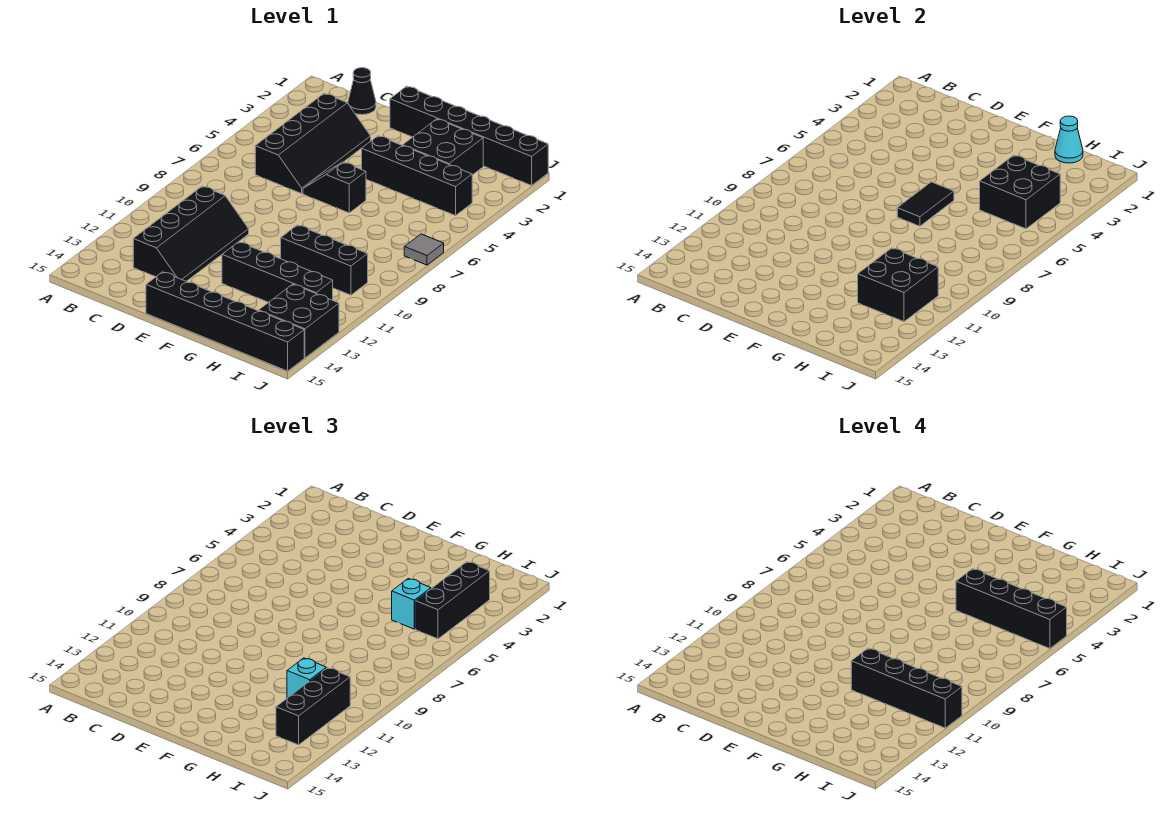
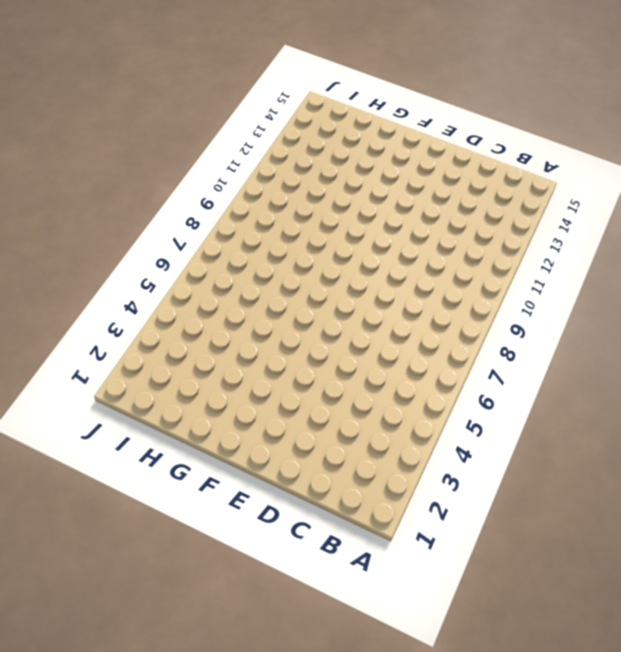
none -> black 1x1 cone [348,68,376,115]
none -> black 2x4 slope [255,93,371,194]
none -> black 2x4 slope [133,186,249,281]

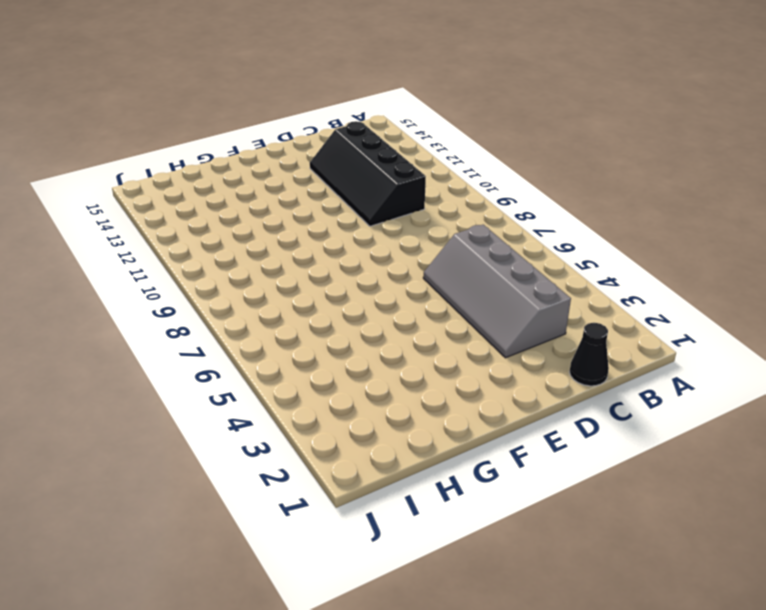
grey 2x4 slope [423,225,571,358] -> black 2x4 slope [255,93,371,194]
none -> black 1x6 brick [390,86,548,185]
none -> black 1x2 slope [303,162,366,213]
none -> black 1x6 brick [146,272,304,371]

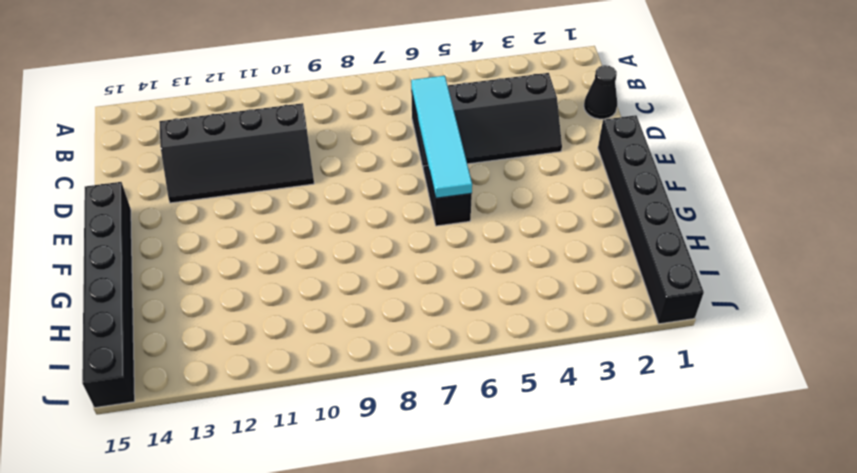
cyan 1x4 tile [411,76,472,198] -> black 1x2 tile [897,182,954,226]
none -> black 1x4 brick [362,136,472,216]
none -> black 1x4 brick [222,242,333,302]
none -> black 2x2 brick [403,119,483,175]

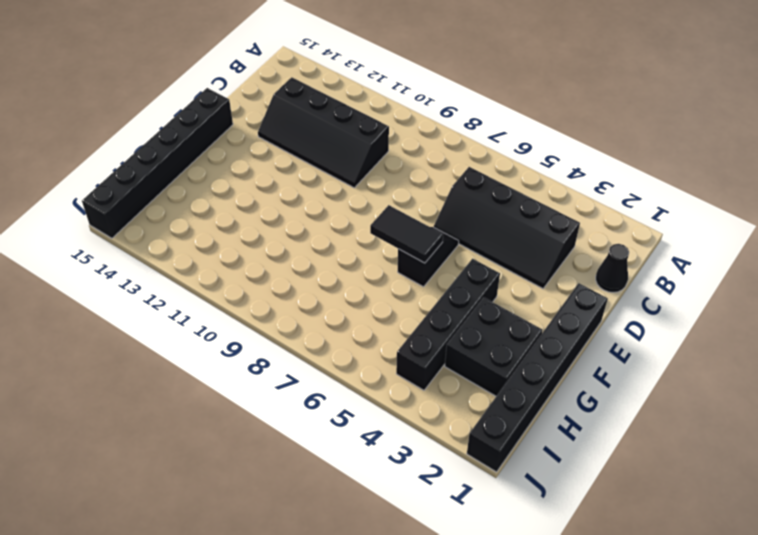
none -> black 1x4 brick [222,242,333,302]
none -> black 1x3 brick [281,225,368,295]
none -> black 2x2 brick [259,284,339,358]

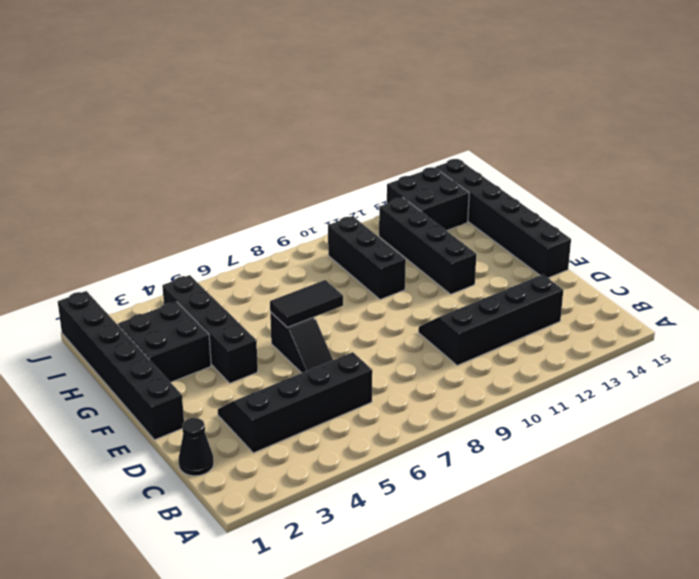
none -> grey 1x1 tile [404,234,444,265]
none -> cyan 1x1 cone [1055,116,1083,163]
none -> black 2x2 brick [980,155,1060,229]

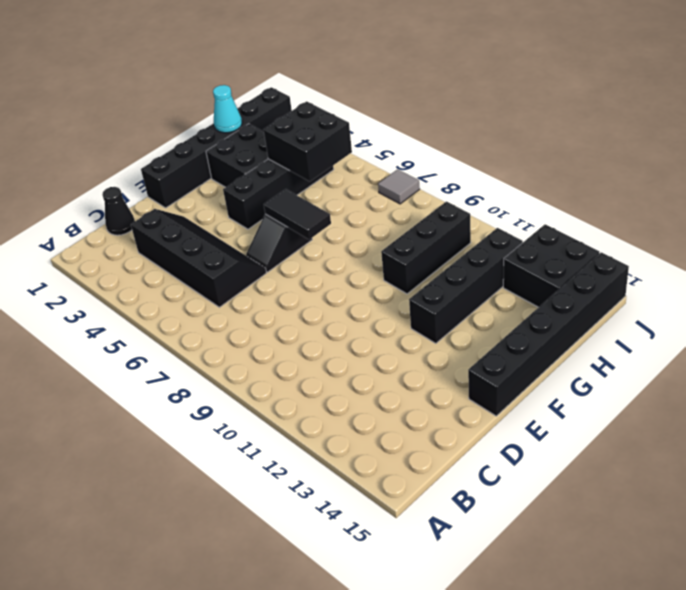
none -> black 2x4 slope [133,186,249,281]
none -> black 2x2 brick [858,248,938,322]
none -> cyan 1x1 brick [392,578,431,629]

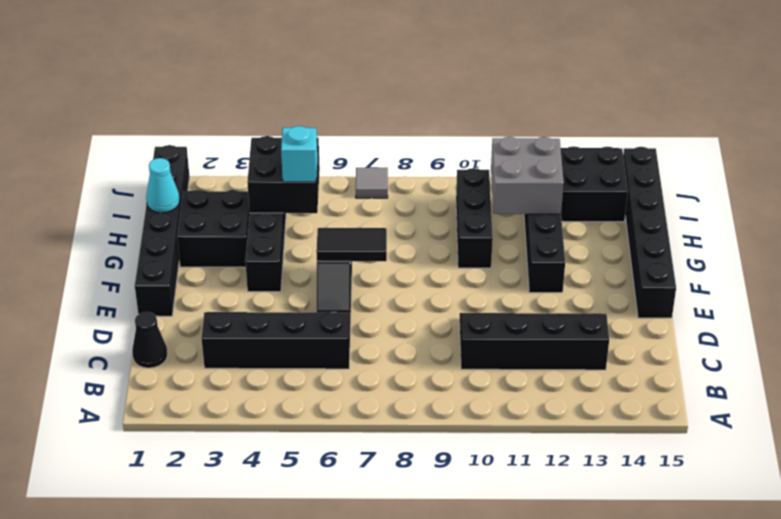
grey 2x2 brick [491,137,564,214] -> black 2x2 brick [858,248,938,322]
none -> cyan 1x1 brick [287,658,326,698]
none -> black 1x3 brick [415,562,490,639]
none -> black 1x3 brick [276,668,350,745]

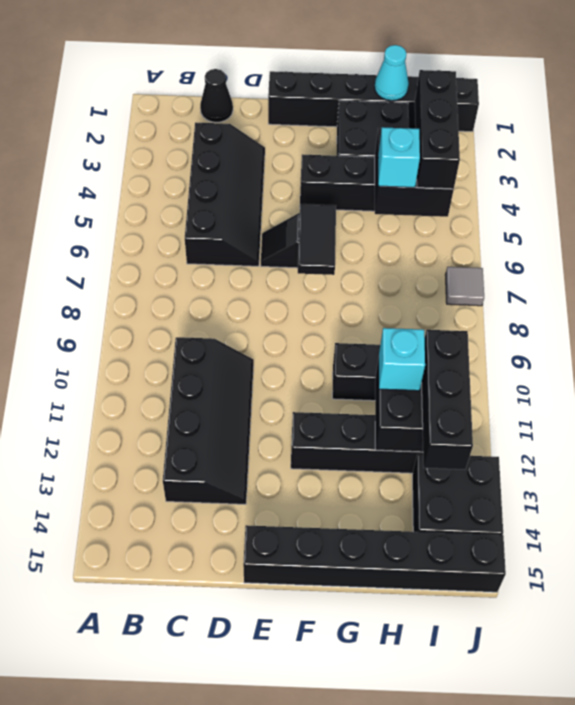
none -> black 1x4 brick [956,569,1067,649]
none -> black 1x4 brick [851,648,962,728]

